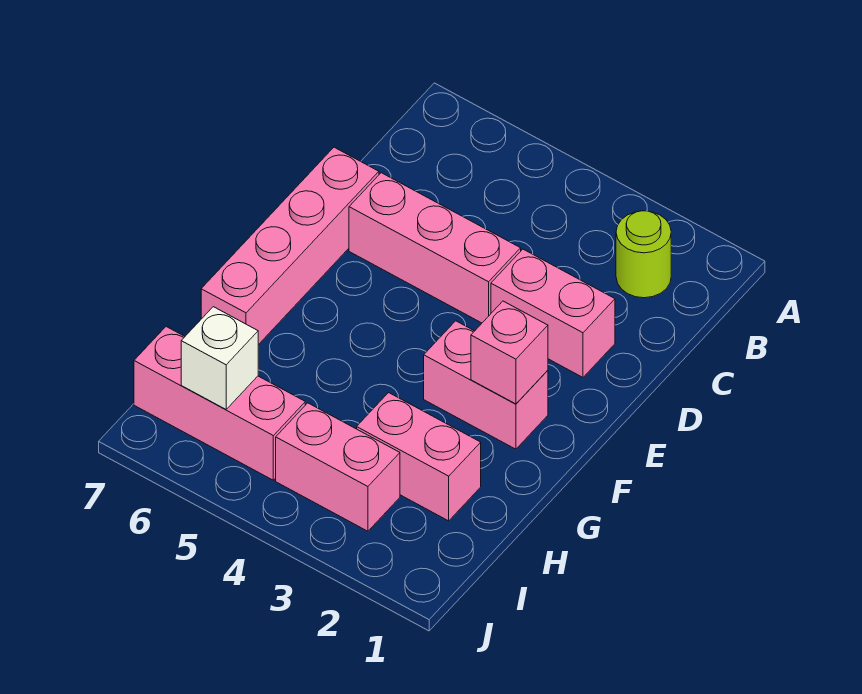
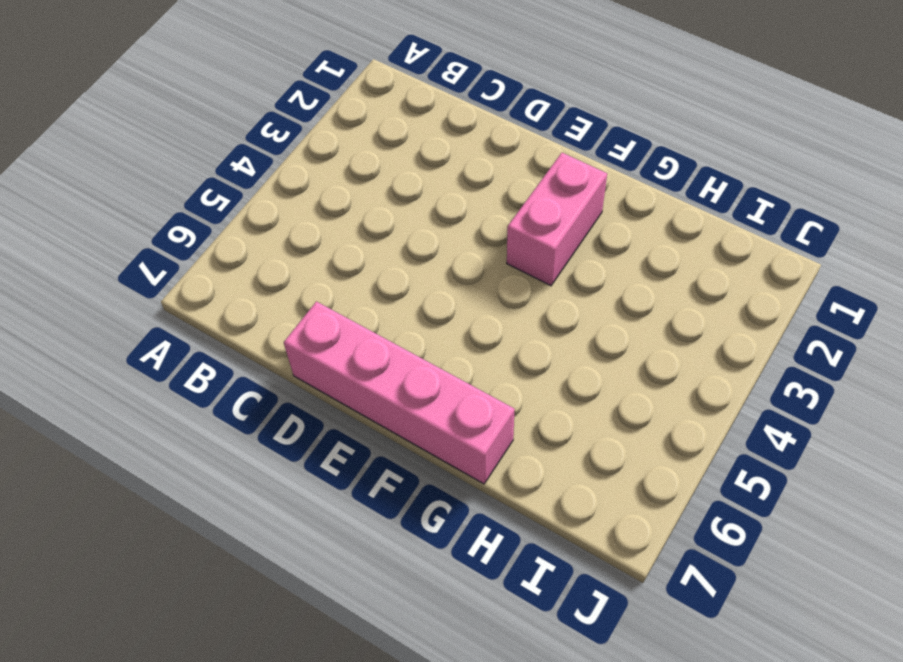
none -> lime 1x1 round brick [616,211,671,298]
none -> pink 1x2 brick [491,249,615,377]

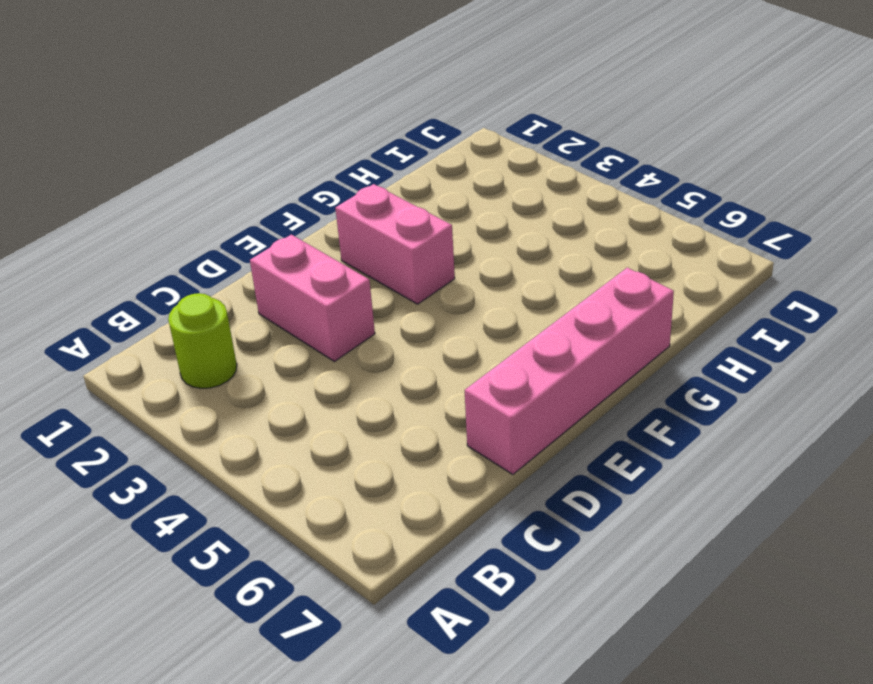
none -> pink 1x3 brick [349,173,521,323]
none -> pink 1x2 brick [357,393,481,521]

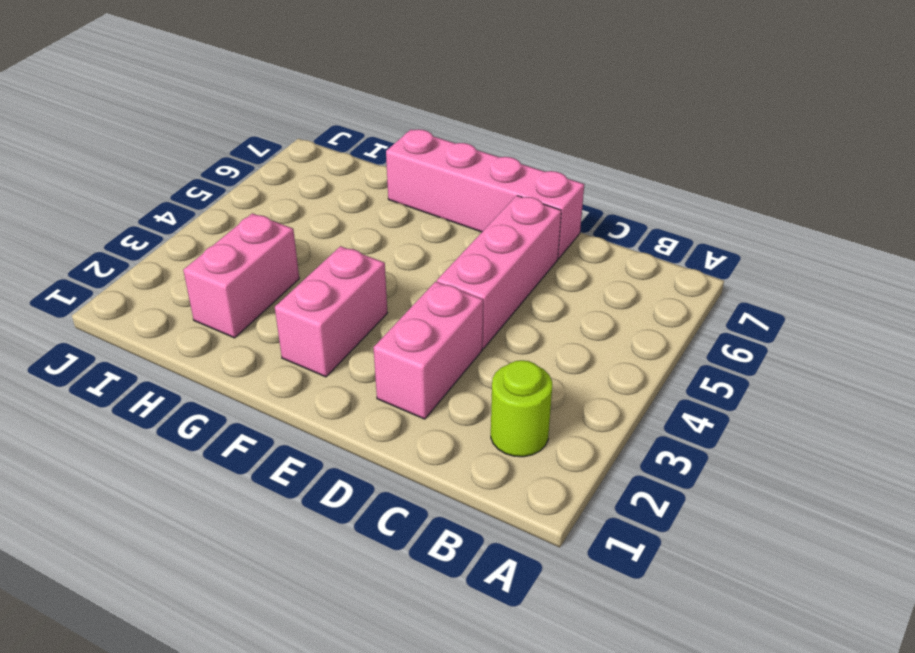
none -> pink 1x2 brick [276,403,400,531]
none -> pink 1x3 brick [134,327,305,480]

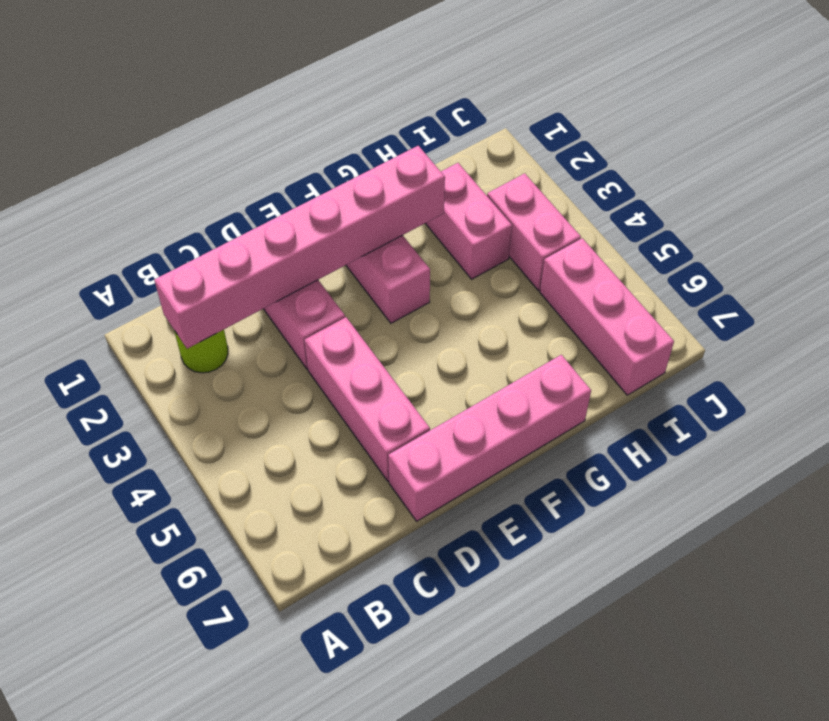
pink 1x6 brick [155,146,445,349] -> pink 1x1 brick [471,301,548,404]
none -> white 1x1 brick [181,307,258,410]

